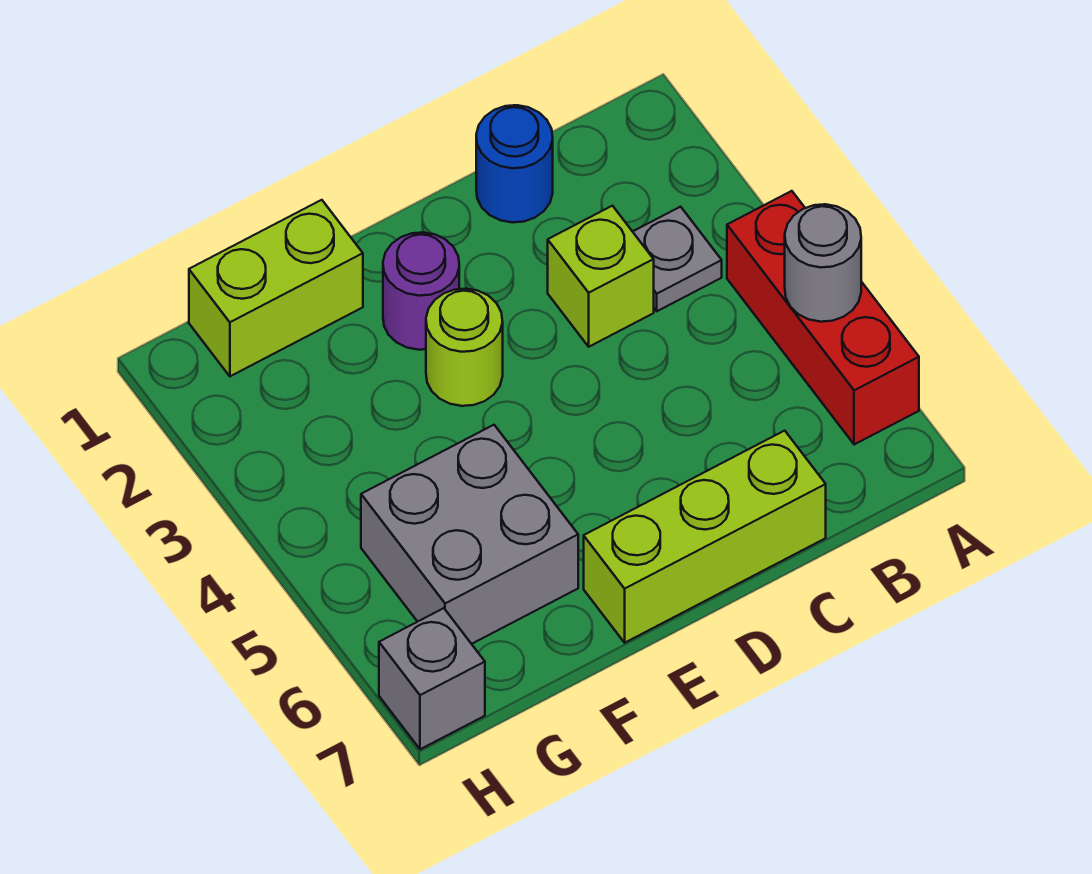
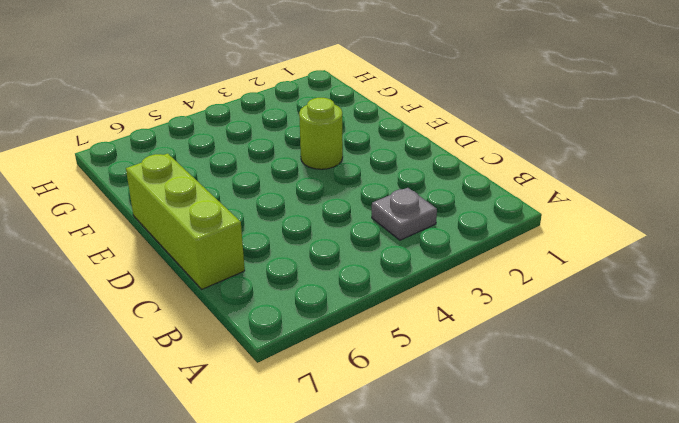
none -> red 1x3 brick [727,191,919,445]
none -> blue 1x1 round brick [476,105,553,222]

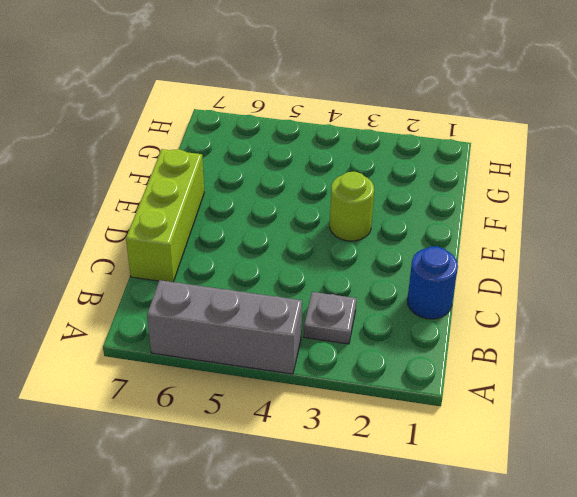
grey 1x3 brick [147,280,302,374] -> red 1x3 brick [727,191,919,445]
none -> lime 1x1 brick [548,206,654,347]
none -> purple 1x1 round brick [383,232,459,350]

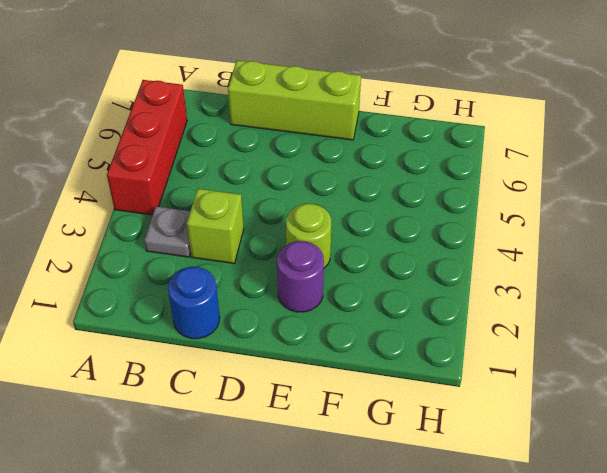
none -> lime 1x2 brick [189,200,363,376]
none -> grey 2x2 brick [361,425,578,644]

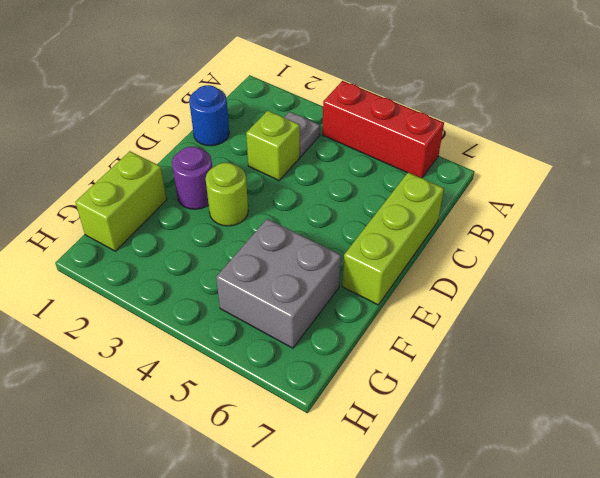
none -> grey 1x1 brick [379,608,485,749]
none -> grey 1x1 round brick [785,204,861,322]

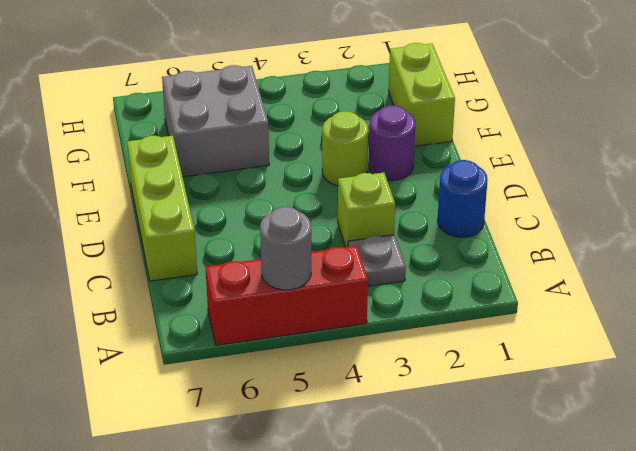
none -> grey 1x1 brick [379,608,485,749]

